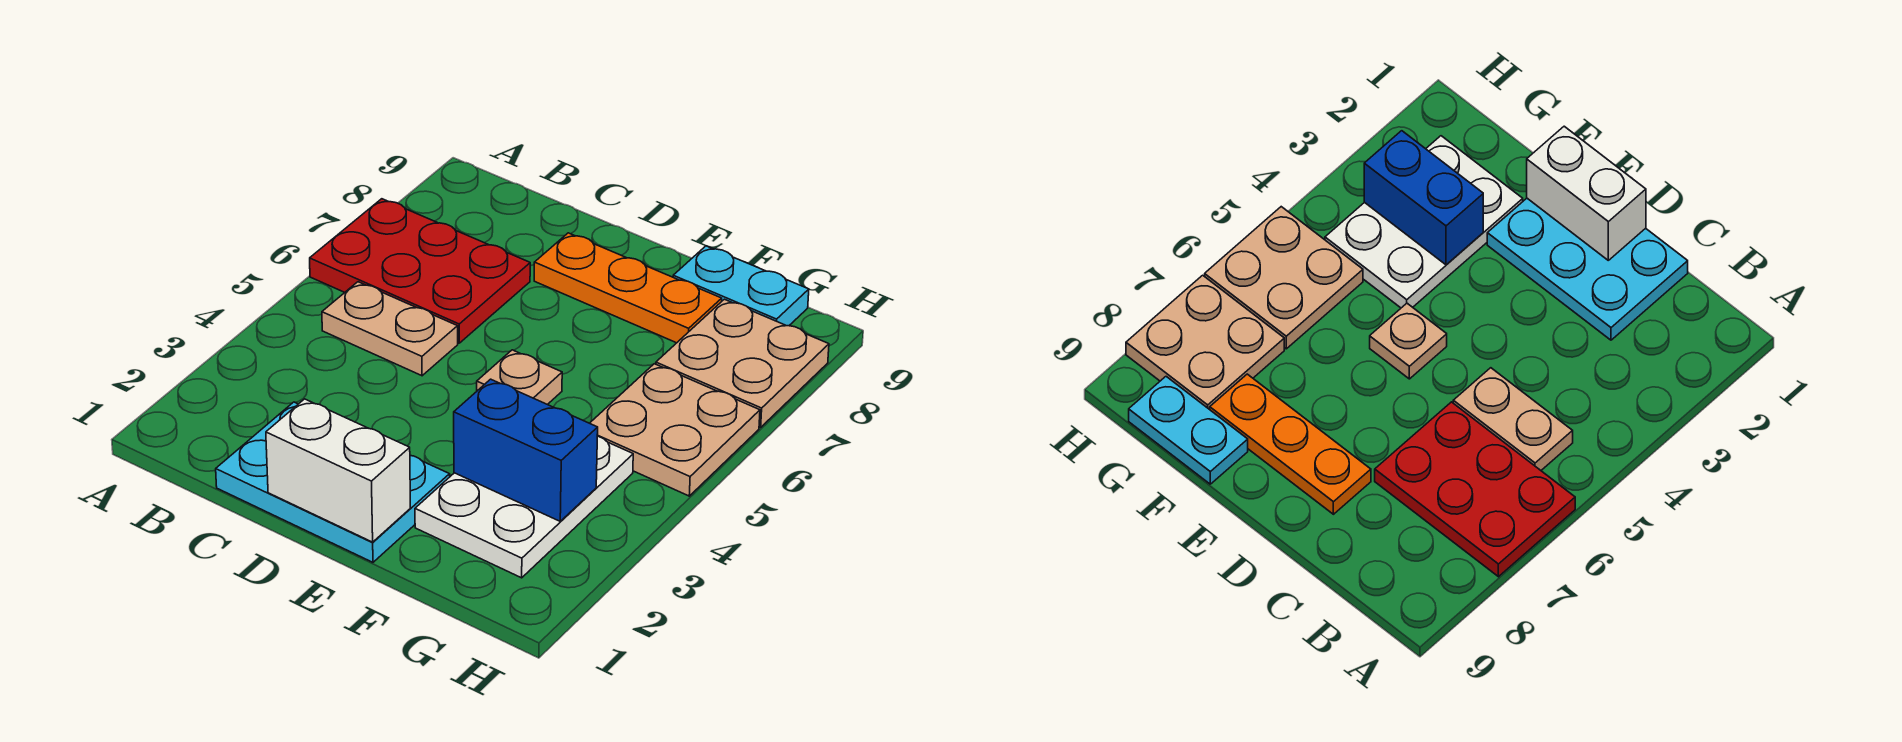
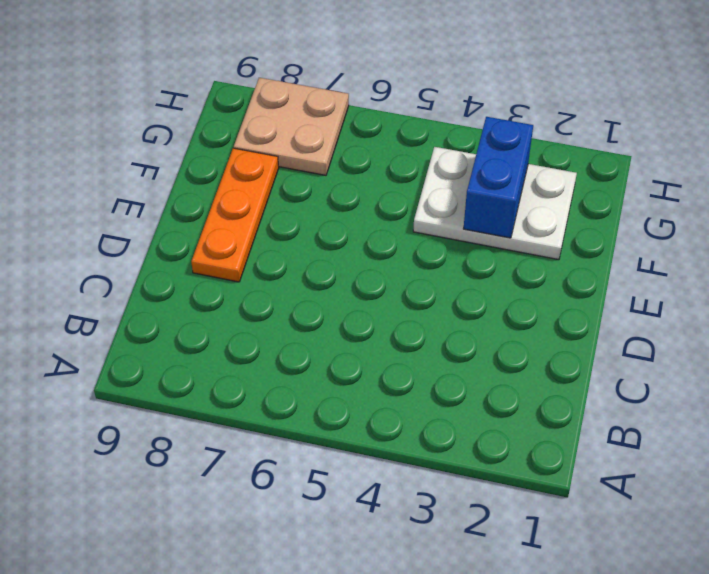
none -> red 2x3 plate [310,199,530,343]
none -> tan 1x2 plate [322,282,458,376]

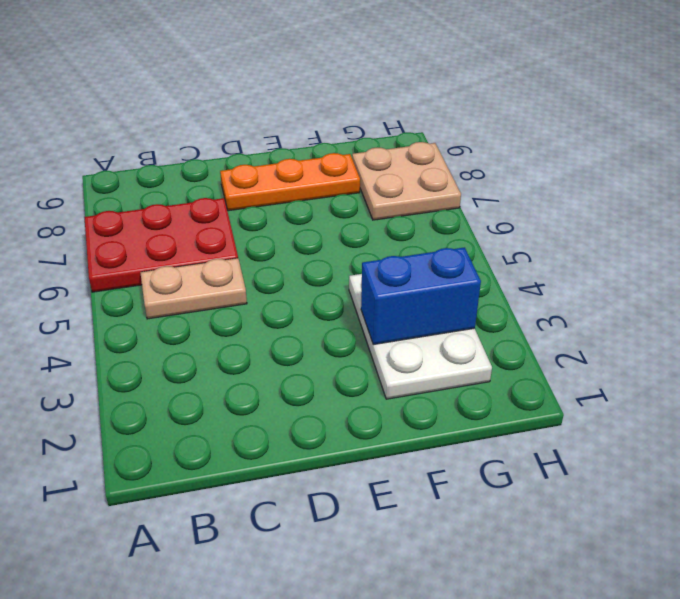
none -> cyan 2x3 plate [216,402,450,562]
none -> tan 1x1 plate [477,350,562,405]

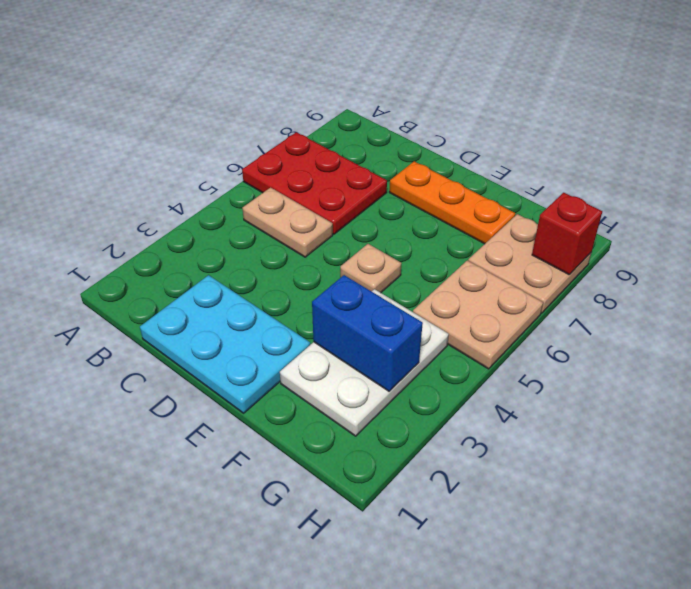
red 1x1 brick [532,193,602,274] -> none
none -> cyan 1x2 plate [673,246,809,326]
none -> white 1x2 brick [266,399,410,542]

